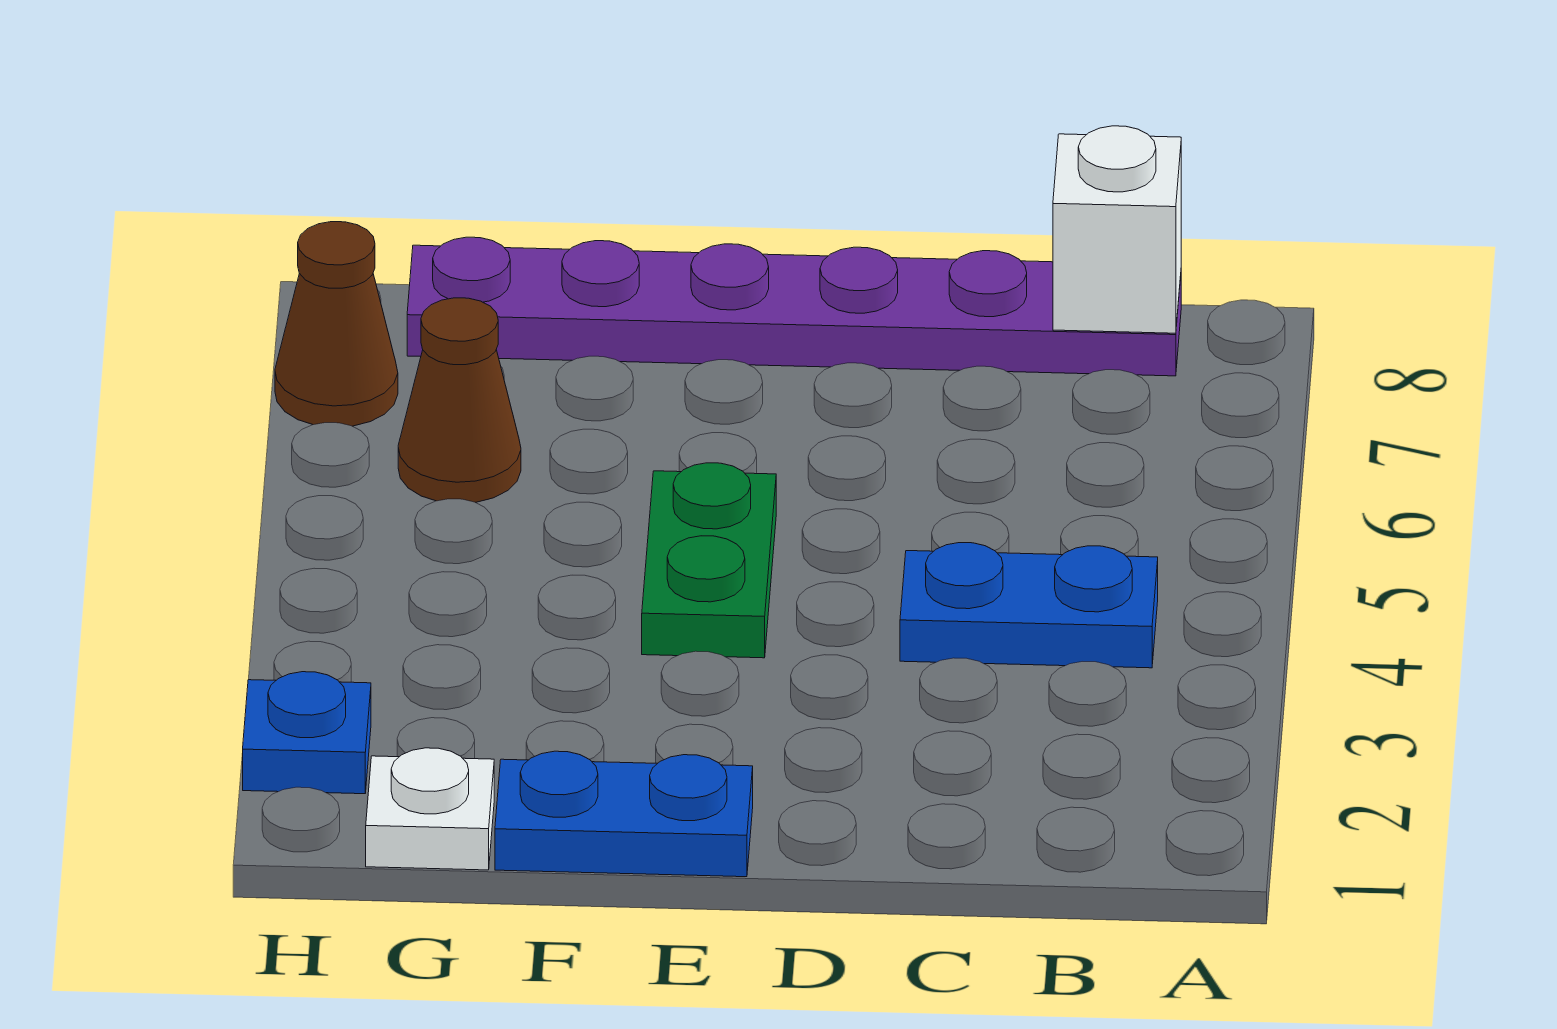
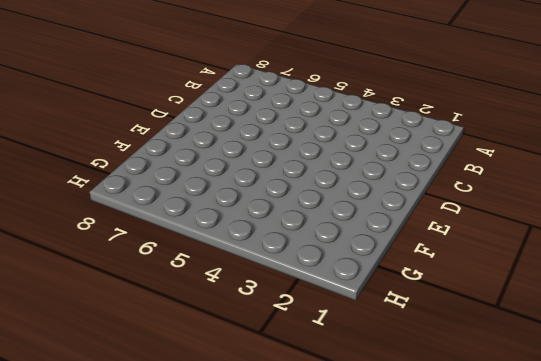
none -> blue 1x2 plate [900,543,1158,668]
none -> purple 1x6 plate [407,237,1181,376]

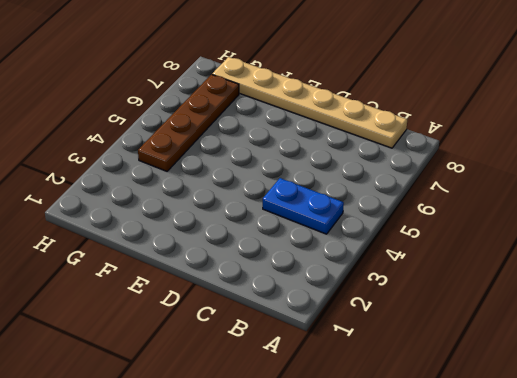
tan 1x6 plate [212,57,407,148] -> purple 1x6 plate [407,237,1181,376]
brown 1x4 plate [138,75,239,171] -> brown 1x1 cone [398,298,521,502]
none -> blue 1x2 plate [495,751,753,877]
none -> green 1x2 plate [642,463,776,658]

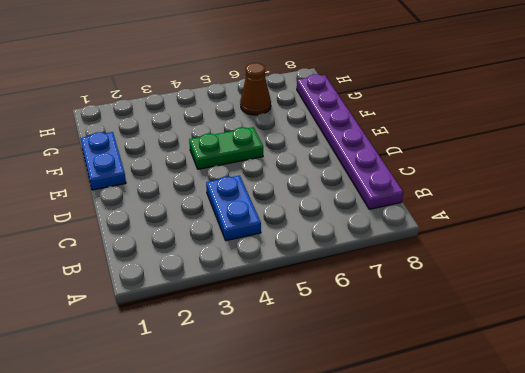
none -> white 1x1 plate [366,748,494,870]
none -> blue 1x1 plate [243,672,371,794]

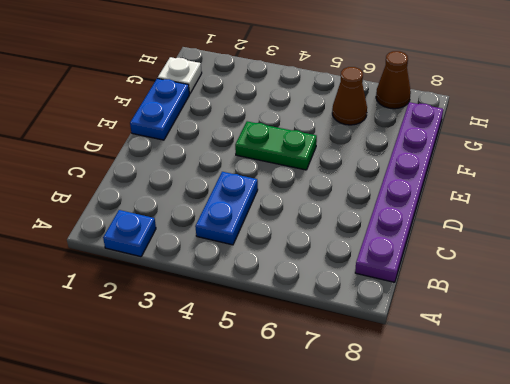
blue 1x1 plate [103,210,156,257] -> blue 1x1 plate moved to [243,672,371,794]
none -> white 1x1 brick [1053,126,1181,333]

